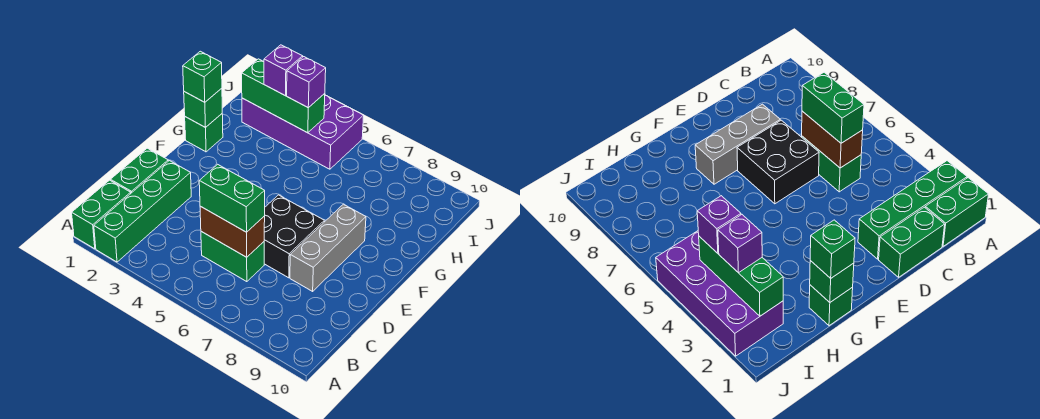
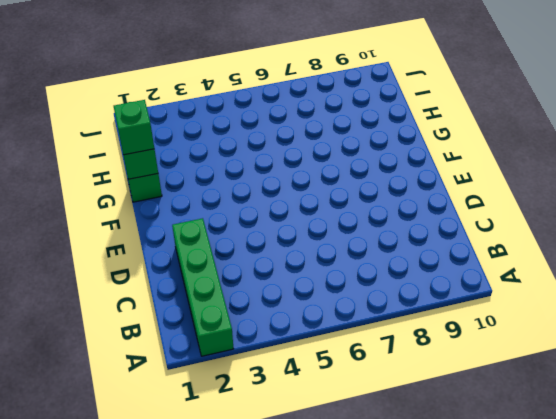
none -> green 1x2 brick [72,180,131,249]
none -> green 1x2 brick [111,148,168,193]
none -> green 1x2 brick [201,232,264,282]

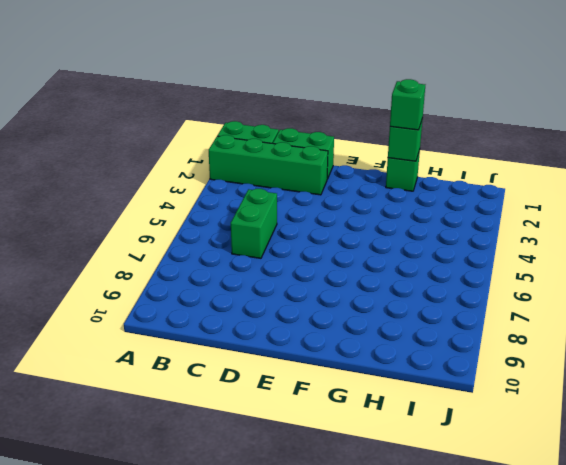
none -> black 2x2 brick [264,195,324,278]
none -> grey 1x3 brick [290,204,366,291]
none -> purple 2x4 brick [242,95,364,169]

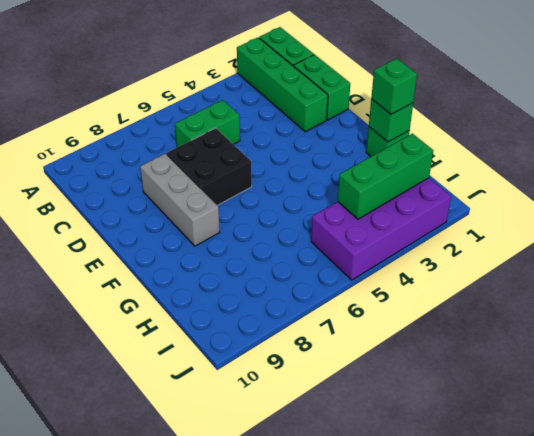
none -> brown 1x2 brick [200,206,265,257]
none -> green 1x2 brick [199,164,265,232]
none -> purple 1x1 brick [264,45,303,96]

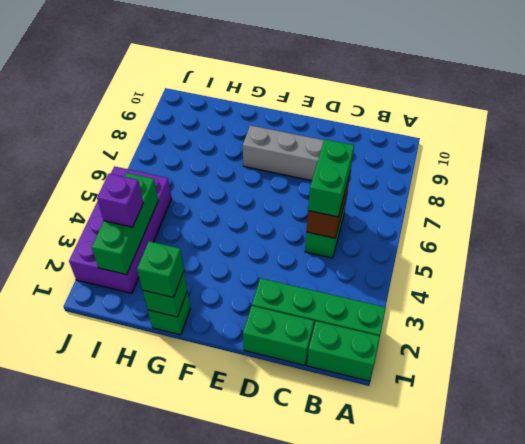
none -> black 2x2 brick [264,195,324,278]
none -> purple 1x1 brick [287,57,326,108]

